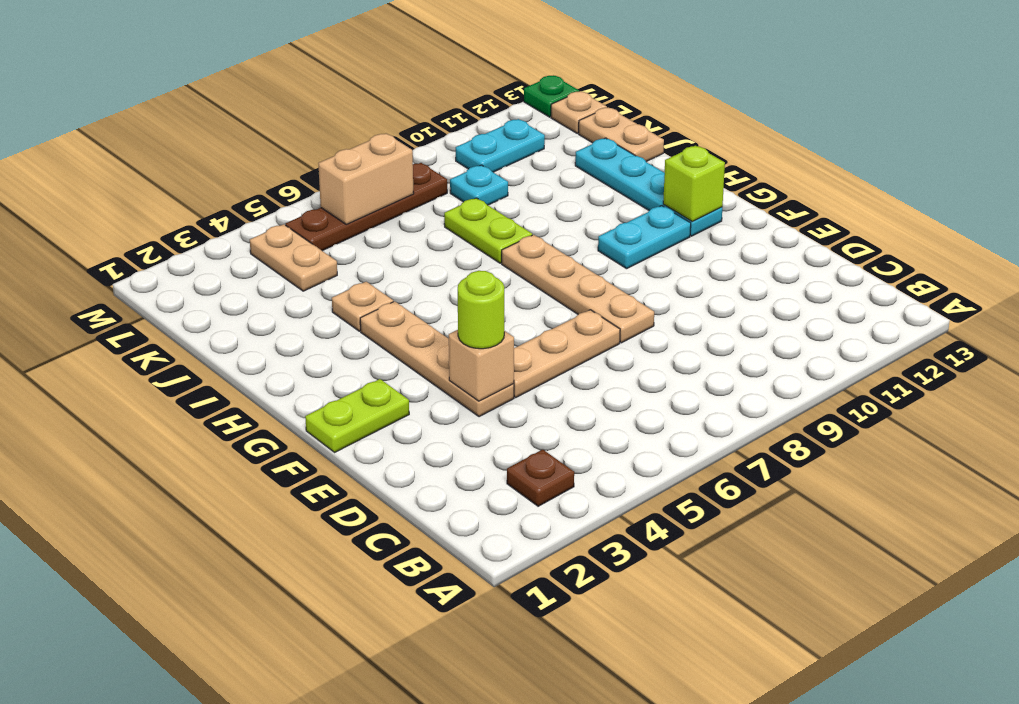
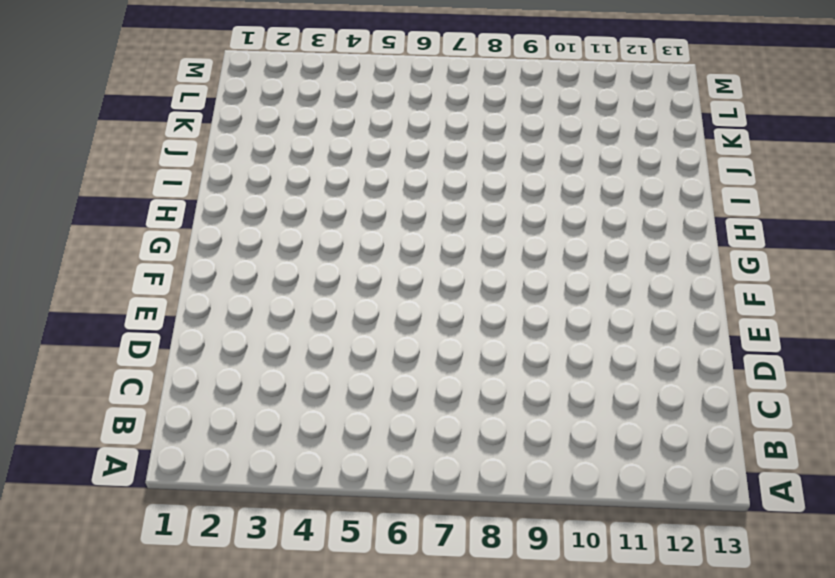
none -> brown 1x1 plate [507,449,574,506]
none -> tan 1x4 plate [360,301,514,417]
none -> tan 1x3 plate [514,310,620,398]

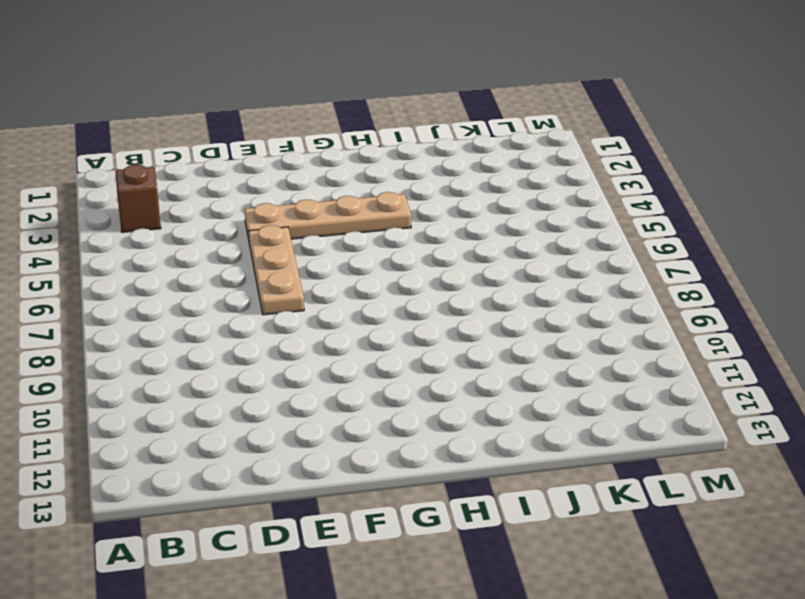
brown 1x1 brick [115,165,161,232] -> brown 1x1 plate [507,449,574,506]
none -> tan 1x4 plate [502,235,654,343]
none -> lime 1x2 plate [305,379,409,452]
none -> cyan 1x2 plate [598,206,691,269]

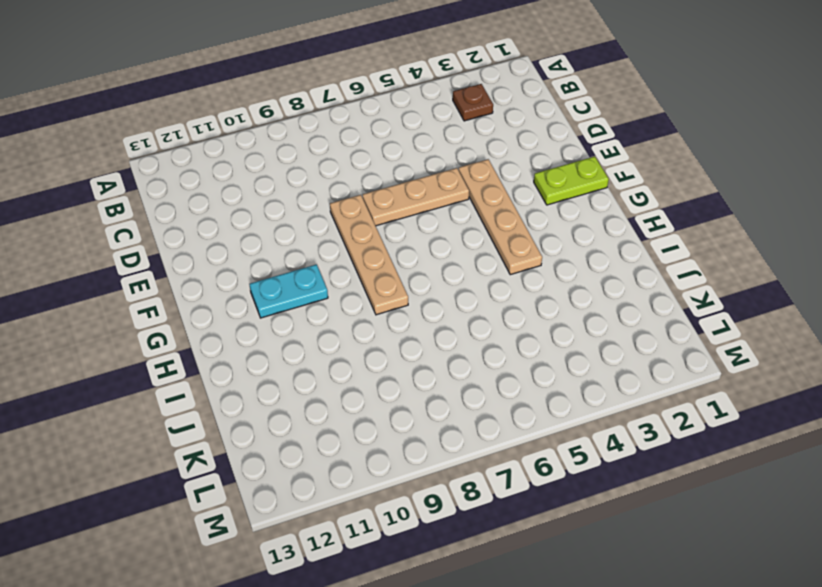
none -> cyan 1x4 plate [575,138,722,236]
none -> tan 1x1 plate [332,282,393,331]
none -> lime 1x2 plate [444,198,532,263]

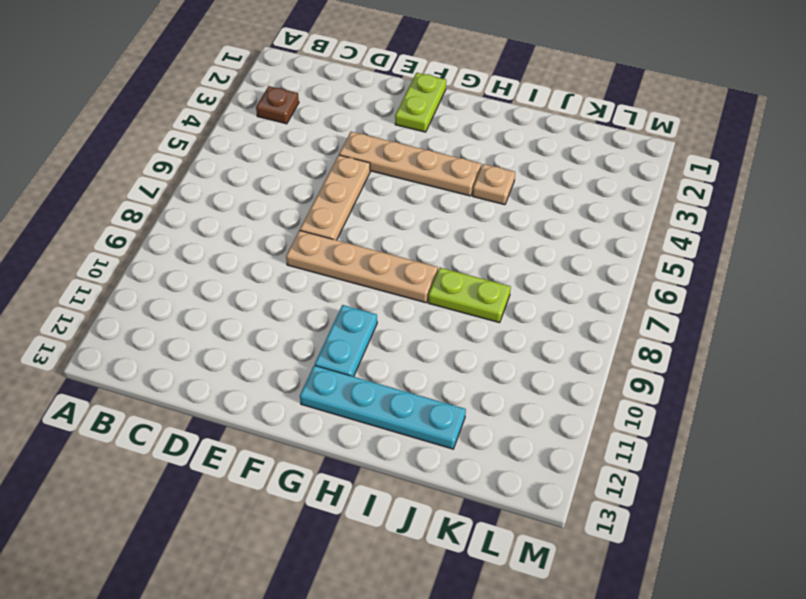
none -> tan 1x2 plate [579,107,664,162]
none -> tan 1x2 plate [250,224,337,291]
none -> cyan 1x1 plate [450,165,508,205]

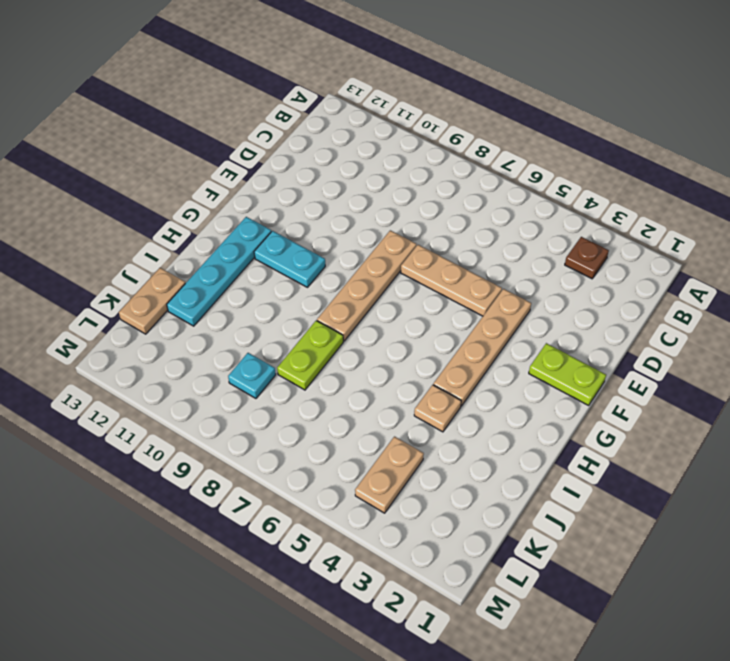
none -> brown 1x4 plate [285,163,447,251]
none -> cyan 1x2 plate [456,119,545,172]
none -> tan 1x1 plate [551,91,607,133]

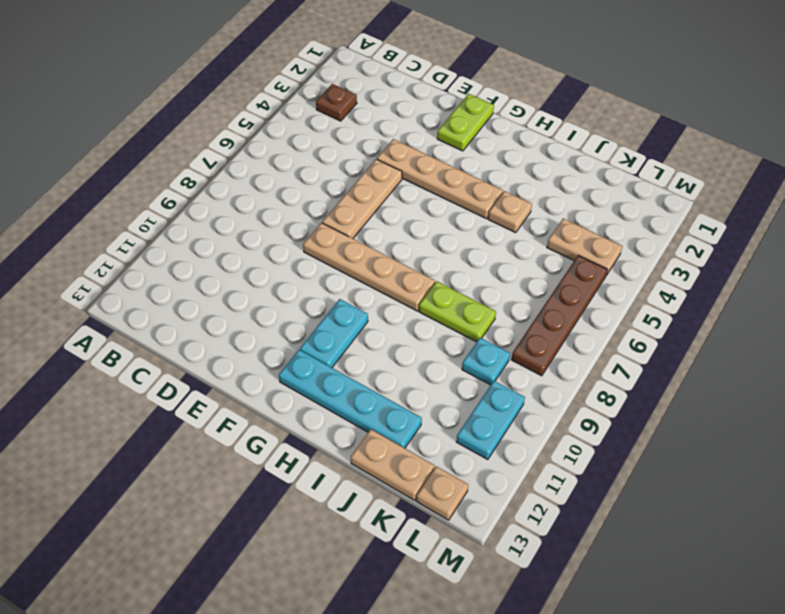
none -> green 1x1 plate [524,76,579,117]
none -> tan 1x1 brick [449,330,514,401]
none -> lime 1x1 brick [663,146,725,222]

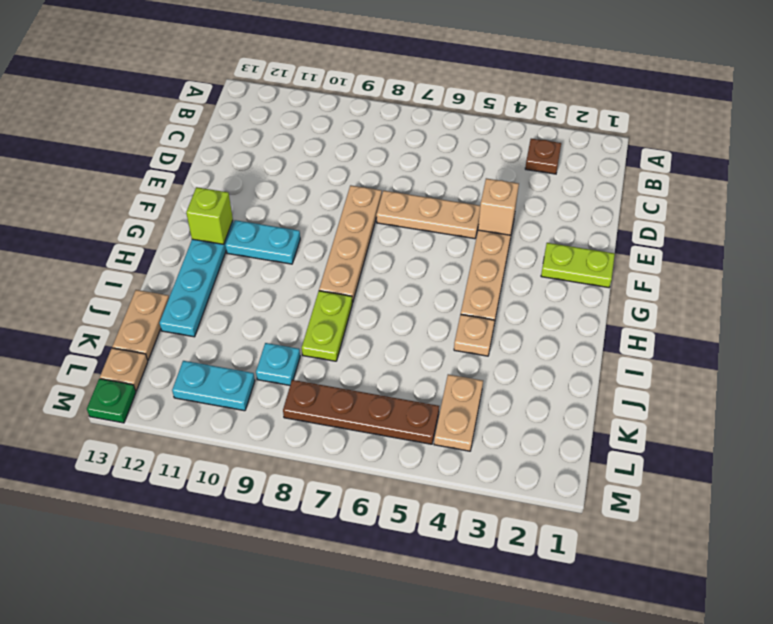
none -> tan 1x2 brick [318,133,414,224]
none -> lime 1x1 round brick [458,271,504,349]

